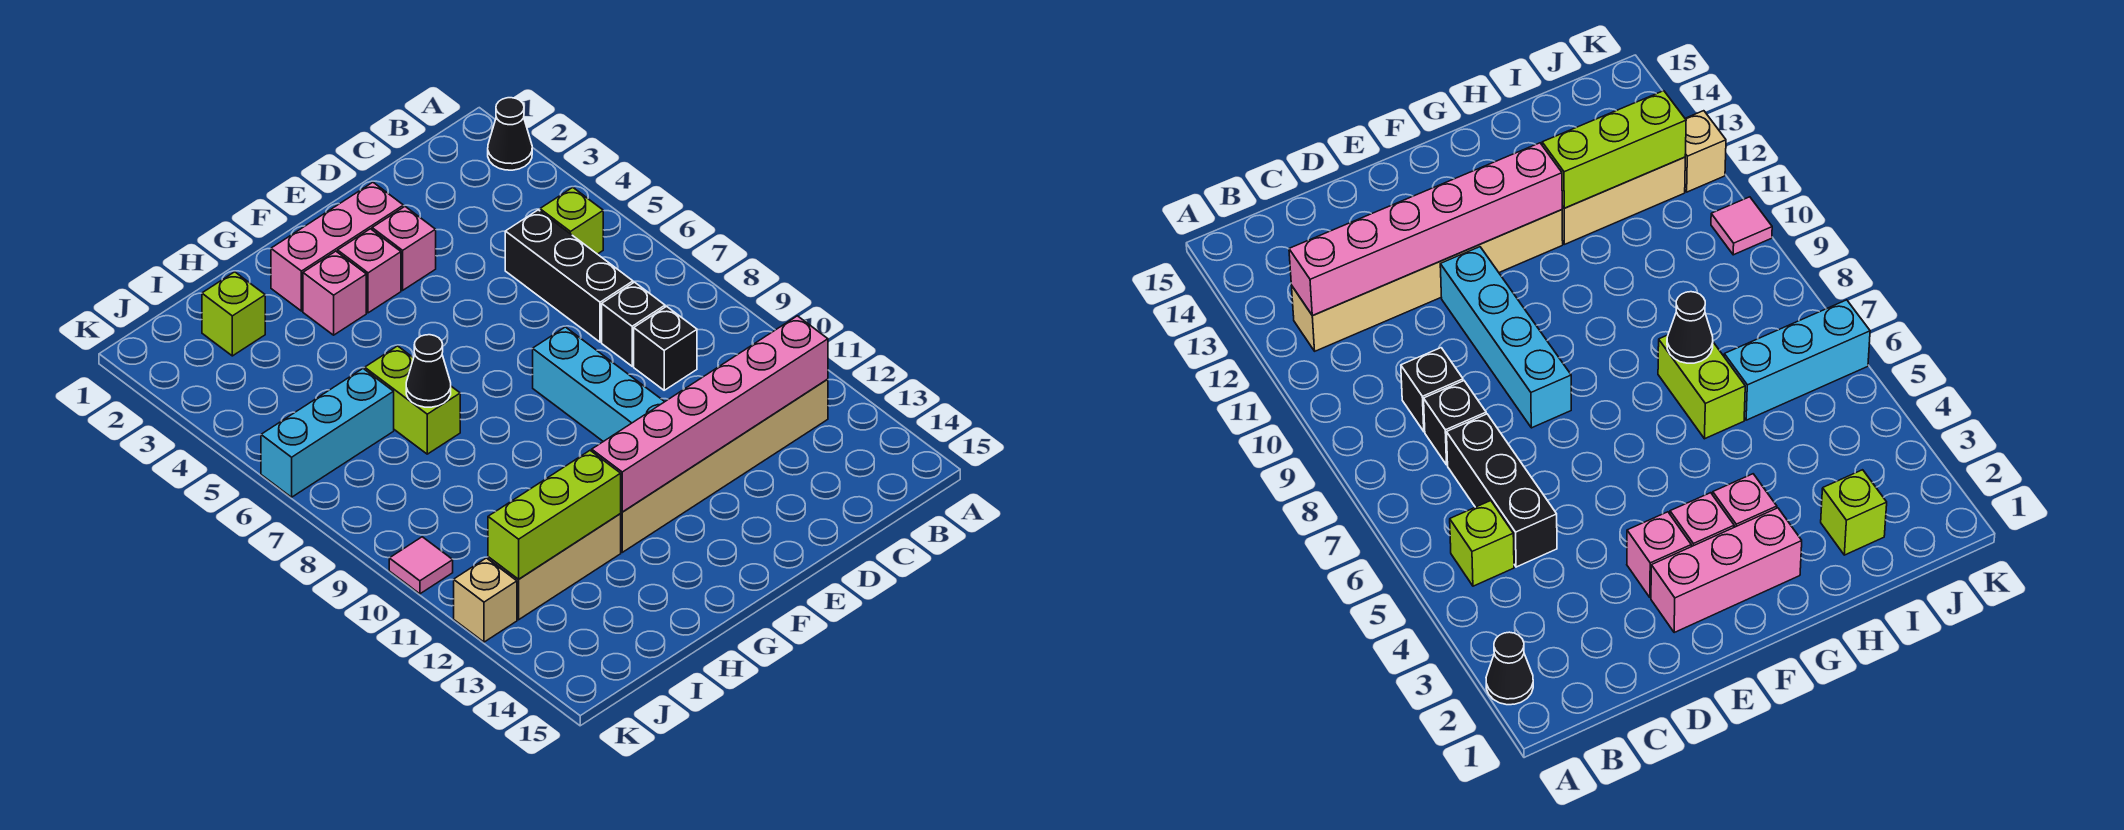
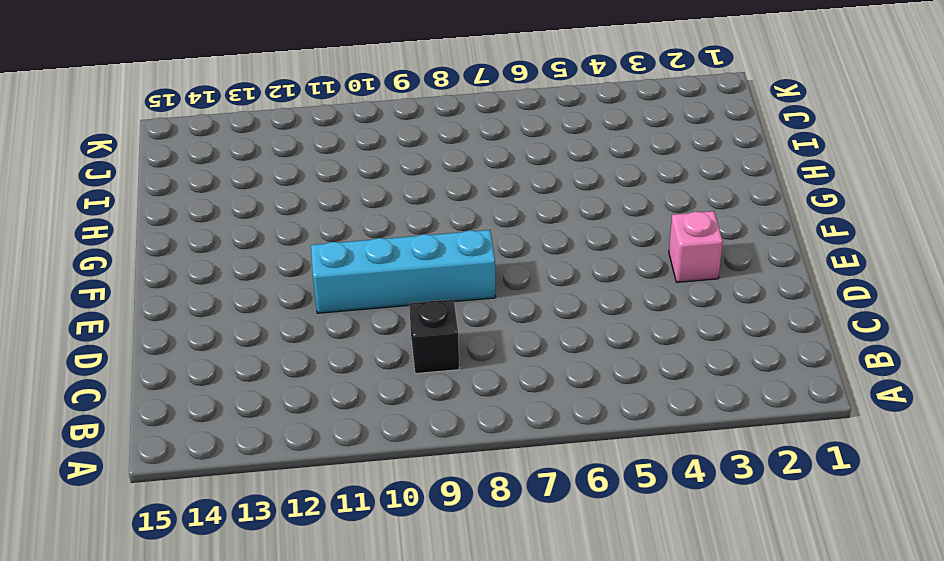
none -> black 1x1 cone [488,98,532,170]
none -> lime 1x1 brick [540,188,603,254]
none -> tan 1x6 brick [620,379,828,552]

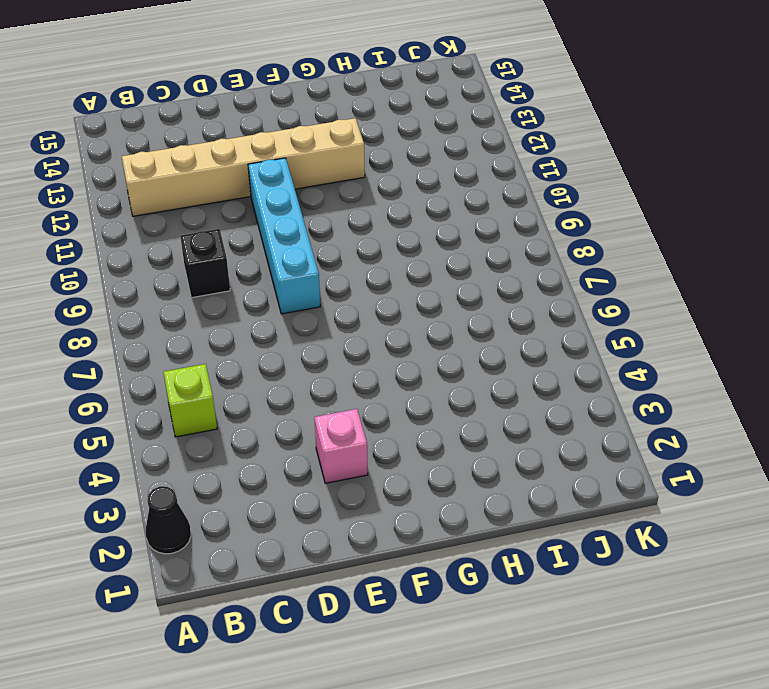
none -> black 1x3 brick [505,210,633,342]
none -> black 1x1 brick [602,282,665,366]
none -> pink 1x3 brick [271,182,403,311]

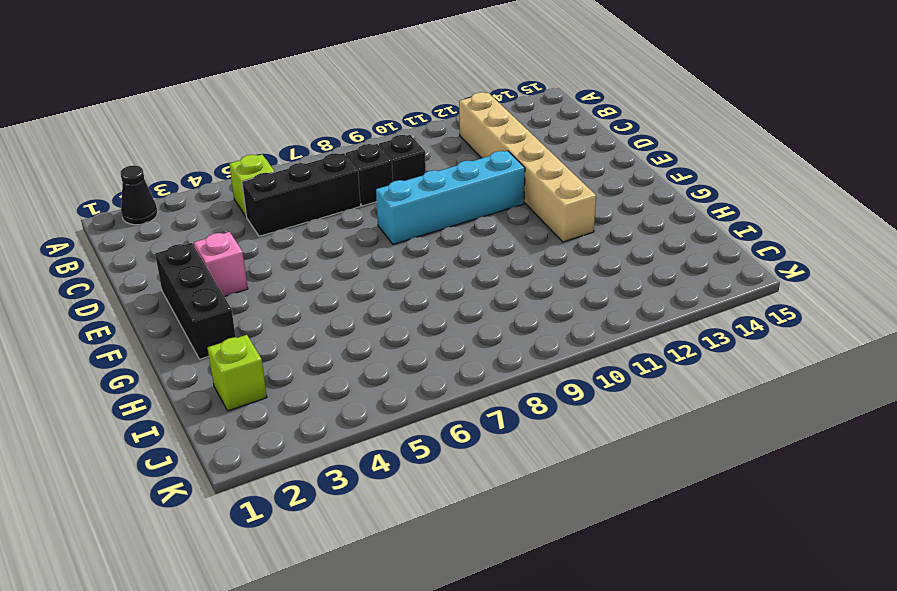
black 1x3 brick [155,243,236,359] -> pink 1x3 brick [271,182,403,311]
none -> pink 1x1 brick [338,229,401,313]
none -> pink 1x1 brick [303,251,366,335]
none -> lime 1x2 brick [365,346,460,454]

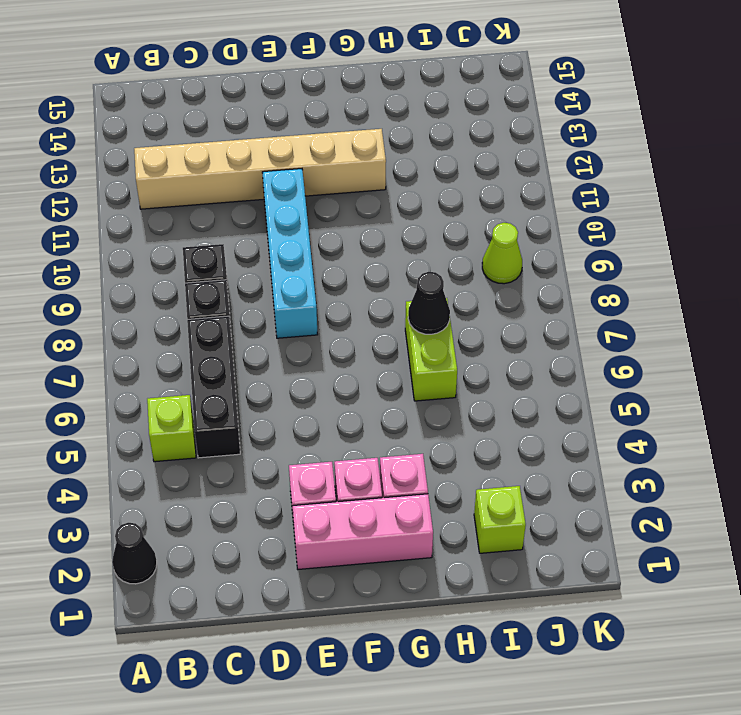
lime 1x1 cone [482,223,522,284] -> none
none -> tan 1x3 brick [488,514,621,620]
none -> cyan 1x3 brick [261,369,394,497]
none -> pink 1x1 tile [389,537,453,594]

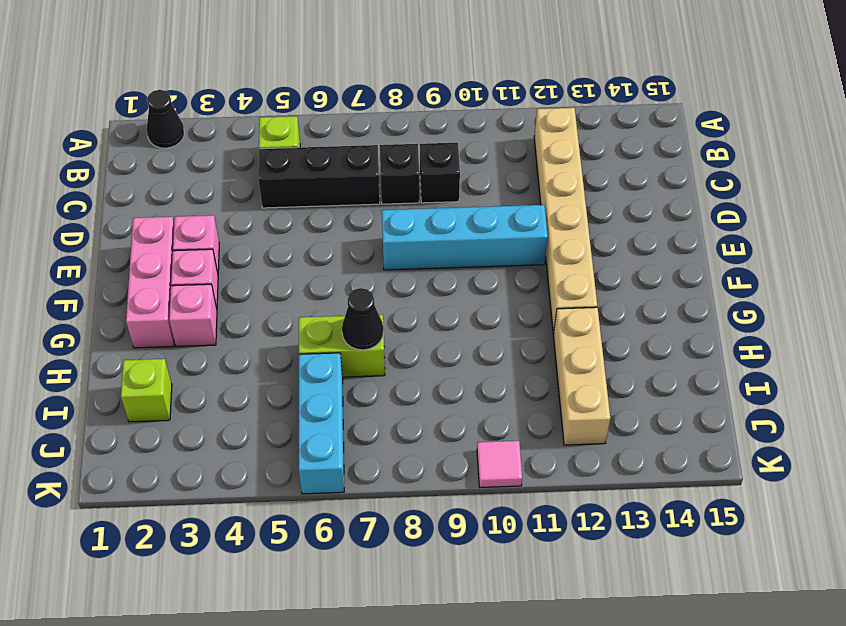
none -> tan 1x1 brick [454,558,517,642]
none -> pink 1x6 brick [592,316,828,512]
none -> lime 1x3 brick [488,451,621,579]

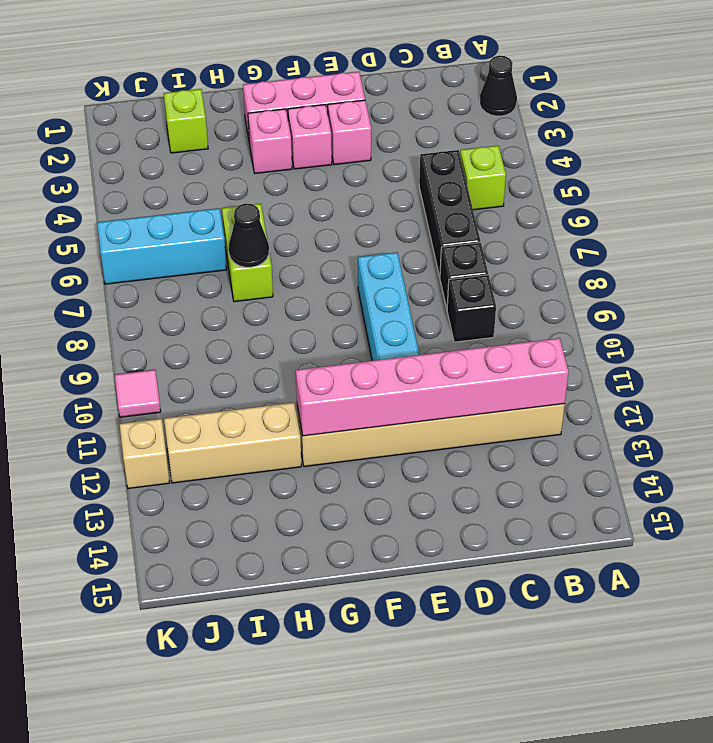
none -> lime 1x3 brick [488,451,621,579]

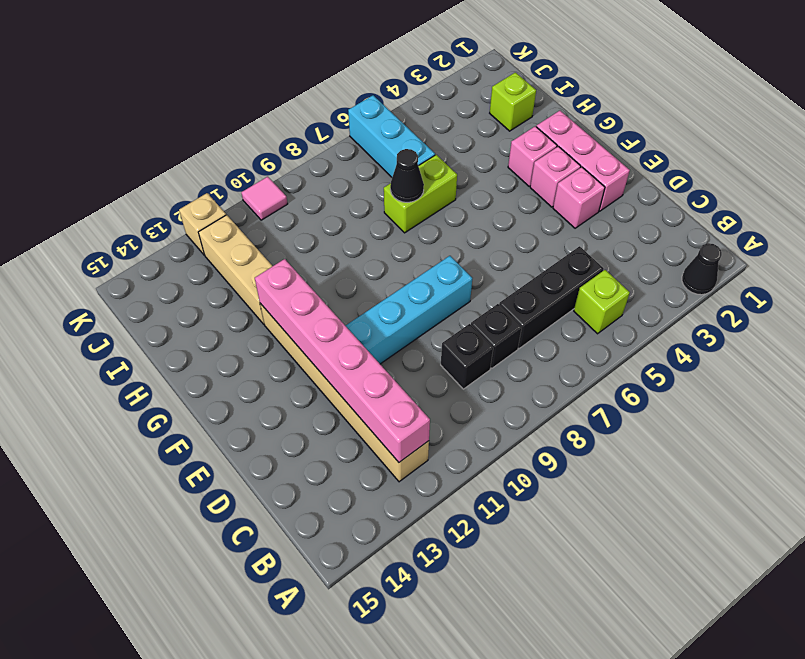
none -> lime 1x3 brick [488,451,621,579]

